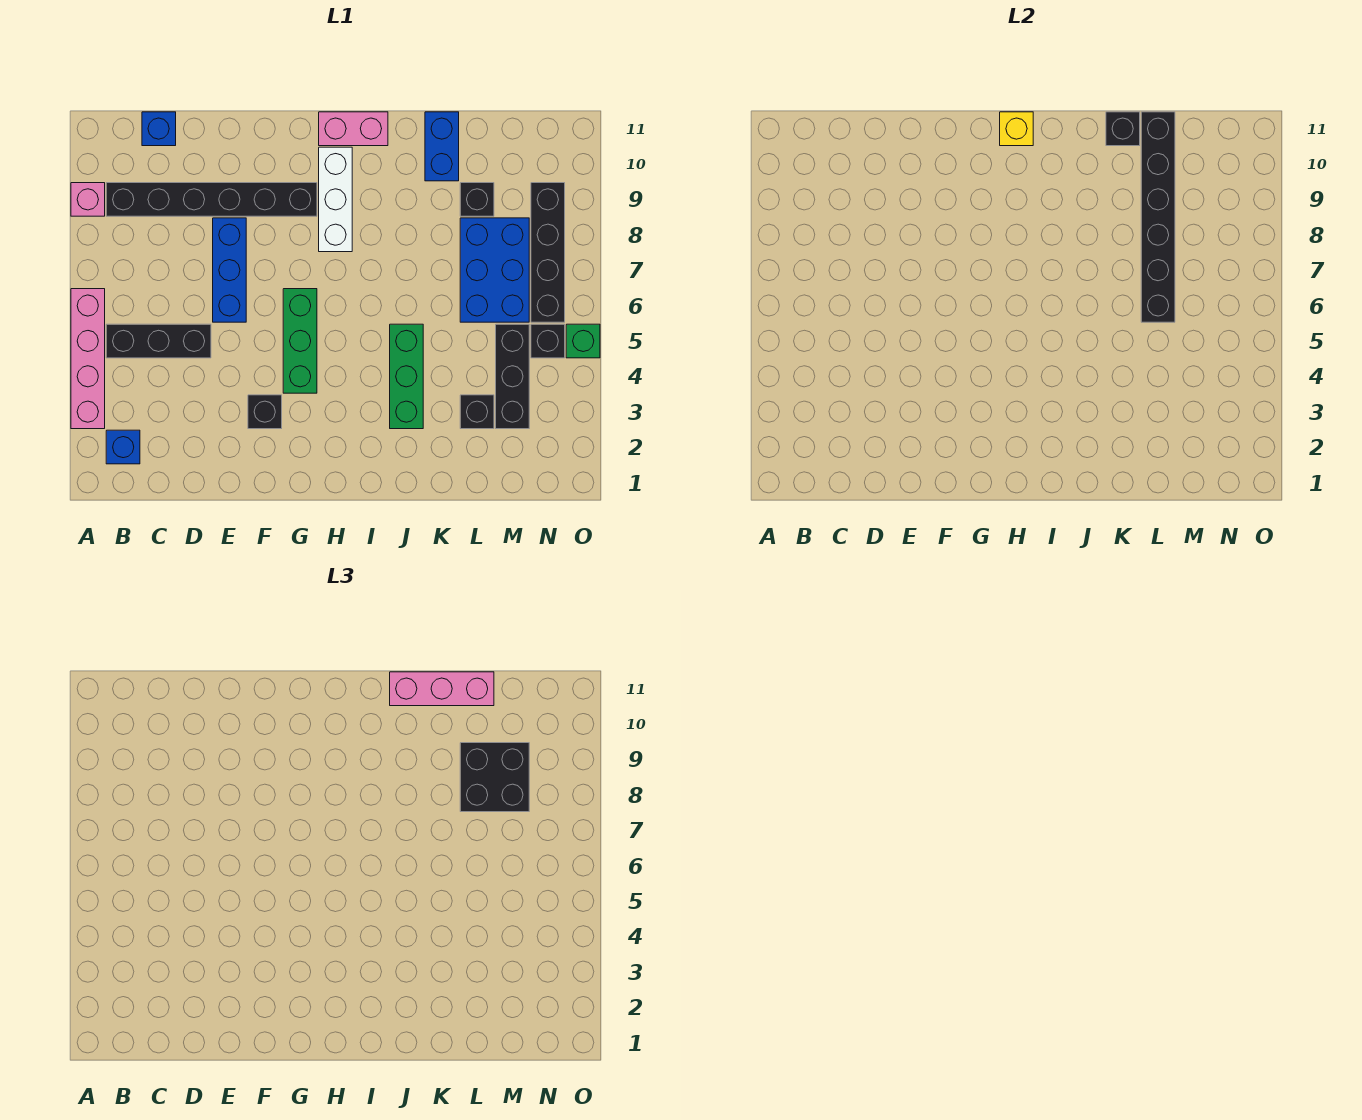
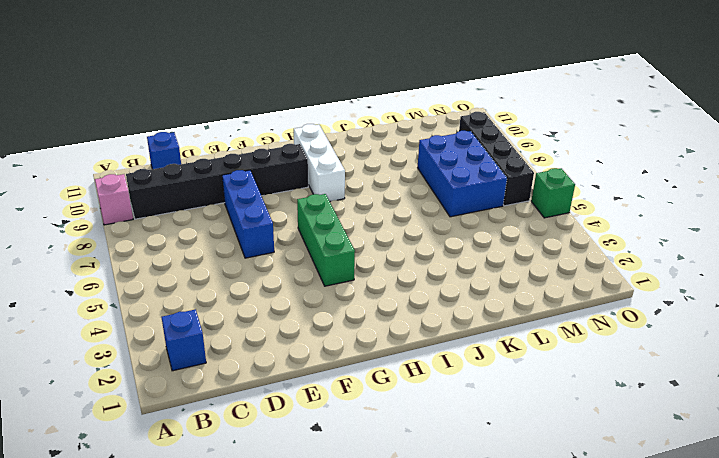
none -> pink 1x4 brick [71,289,105,429]
none -> black 1x3 brick [106,324,211,358]
none -> black 1x1 brick [248,395,282,429]

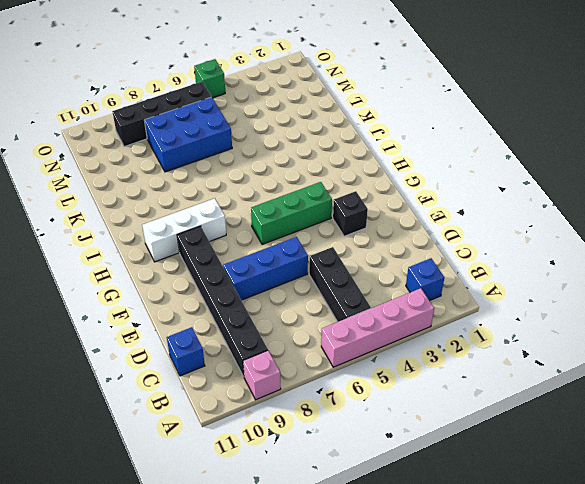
none -> pink 1x2 brick [319,112,388,146]
none -> green 1x3 brick [390,324,423,429]
none -> blue 1x2 brick [425,112,459,181]

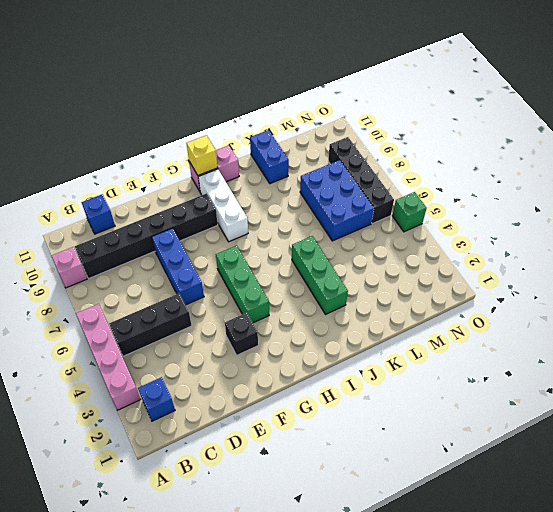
none -> black 1x1 brick [460,395,494,429]
none -> black 1x1 brick [460,183,494,216]
none -> black 1x3 brick [496,324,529,429]

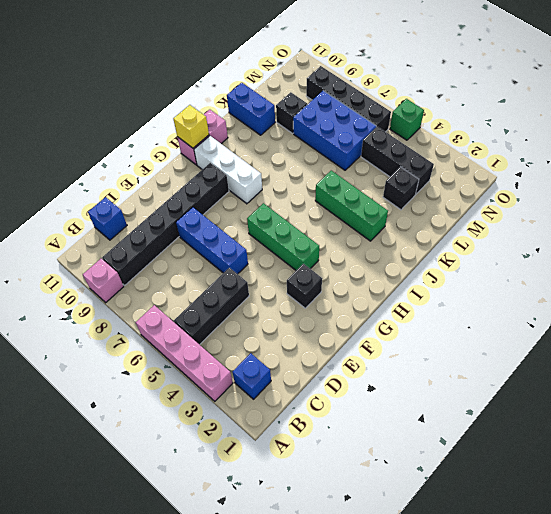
none -> black 1x1 brick [531,324,565,358]
none -> black 1x1 brick [1106,112,1140,146]
none -> black 1x6 brick [1141,112,1175,322]

